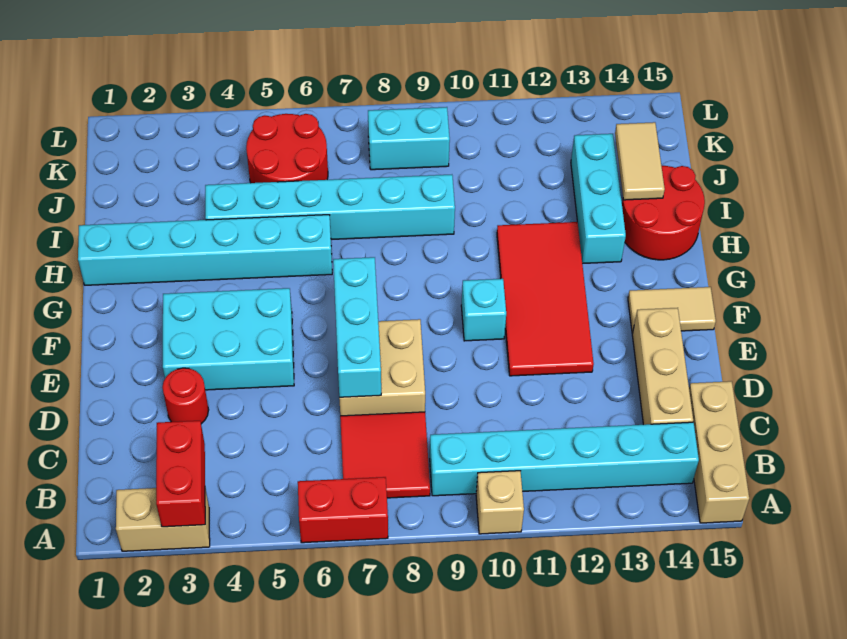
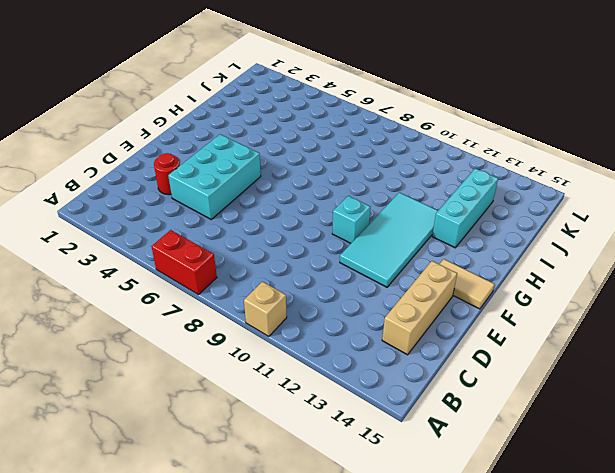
cyan 2x3 brick [168,134,261,219] -> cyan 2x3 brick turned to [163,288,294,390]
cyan 2x4 tile [340,192,438,287] -> red 2x4 tile [497,222,594,376]
none -> tan 1x2 brick [116,488,210,551]
none -> tan 1x3 brick [689,381,749,523]
none -> red 2x2 tile [340,412,430,498]

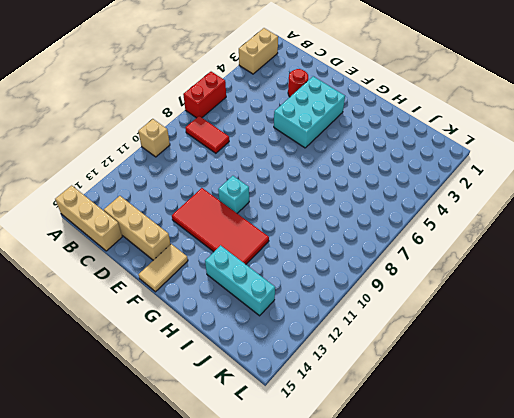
red 1x2 tile [185,116,229,153] -> red 2x2 tile [340,412,430,498]
none -> cyan 1x6 brick [430,422,699,496]
none -> tan 2x2 brick [339,319,425,416]
none -> cyan 1x6 brick [78,215,332,285]

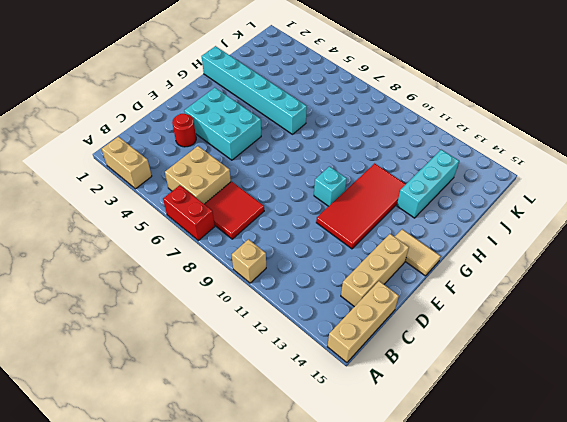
tan 2x2 brick [165,146,231,204] -> tan 2x2 brick moved to [339,319,425,416]
none -> cyan 1x6 brick [430,422,699,496]
none -> red 2x2 round brick [622,166,705,260]
none -> cyan 1x6 brick [205,175,455,240]

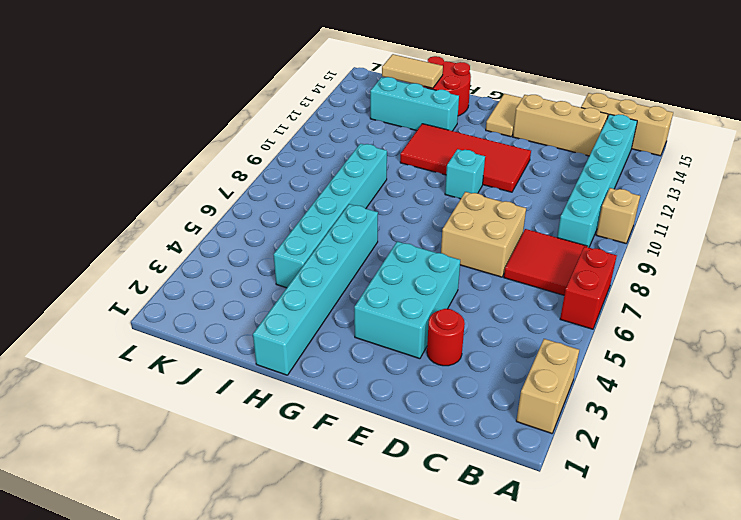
none -> red 2x2 round brick [246,114,328,183]
none -> cyan 1x2 brick [368,107,450,170]
none -> red 1x2 brick [156,421,205,527]

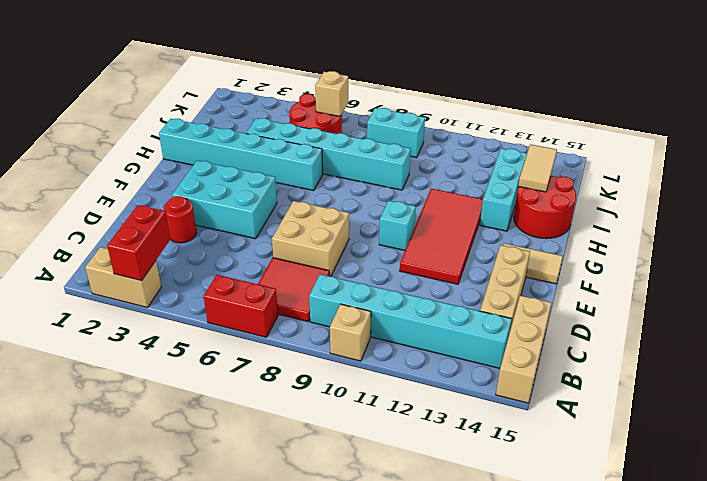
tan 1x1 brick [315,71,348,116] -> none
none -> cyan 1x3 brick [333,257,381,397]

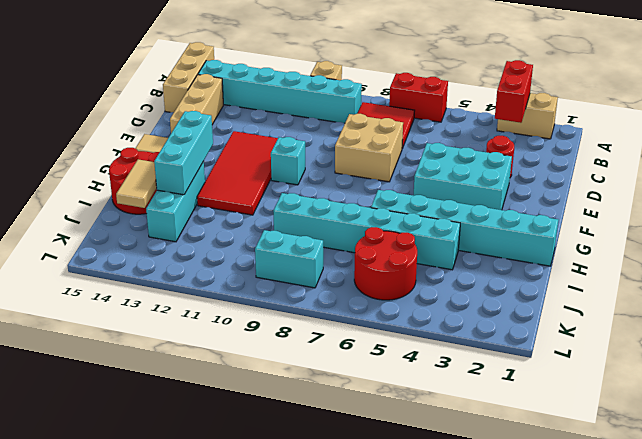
cyan 1x3 brick [154,111,213,195] -> cyan 1x3 brick moved to [333,257,381,397]

